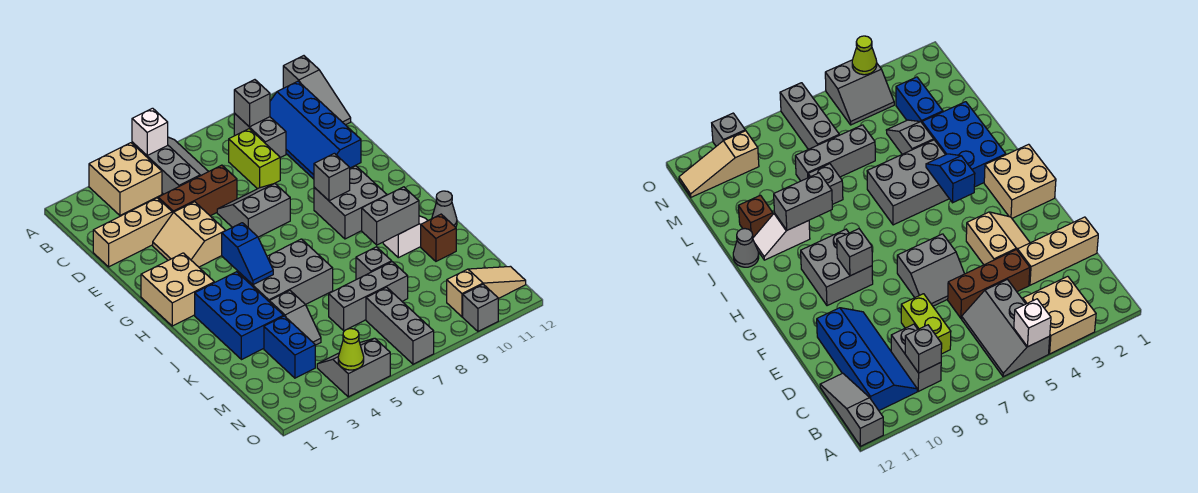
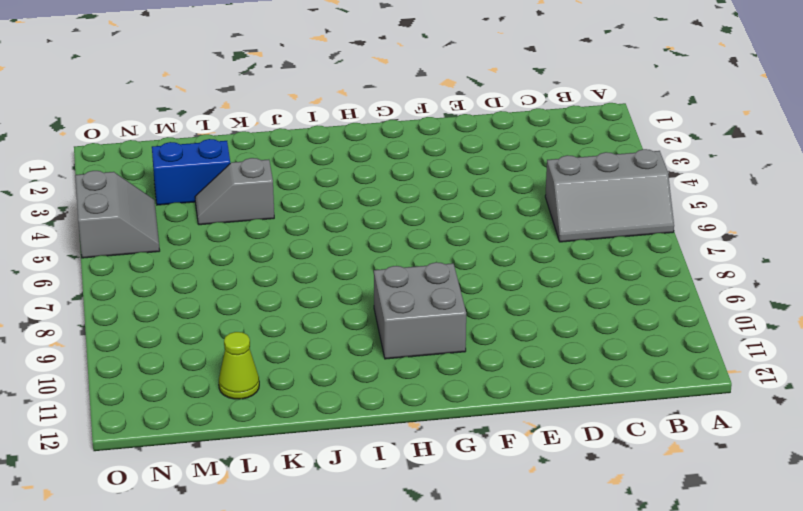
lime 1x1 cone [219,332,259,399] -> lime 1x1 cone moved to [338,329,364,370]
none -> tan 2x2 brick [89,143,162,216]
none -> grey 1x3 slope [283,56,351,125]
none -> grey 1x2 brick [234,113,286,158]
none -> blue 2x4 slope [270,81,361,179]

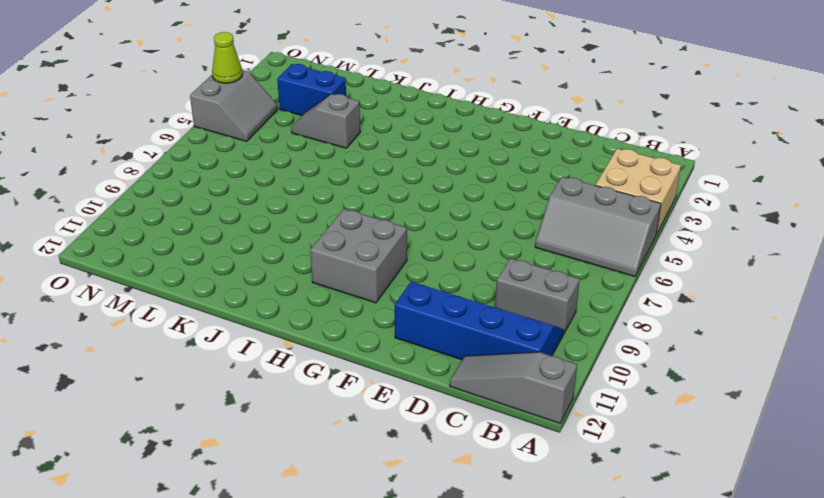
none -> lime 1x2 brick [229,129,280,189]
none -> tan 1x3 brick [93,198,172,267]
none -> brown 1x3 brick [158,165,237,216]
none -> tan 2x2 slope [153,202,226,267]

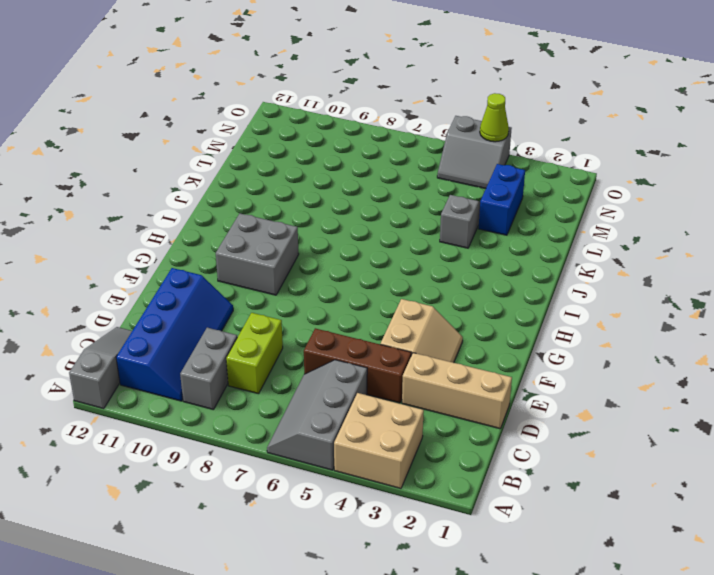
none -> grey 2x2 slope [217,183,290,237]
none -> tan 2x2 brick [141,253,214,326]
none -> blue 2x3 brick [195,272,284,360]
none -> grey 2x3 brick [238,239,333,305]

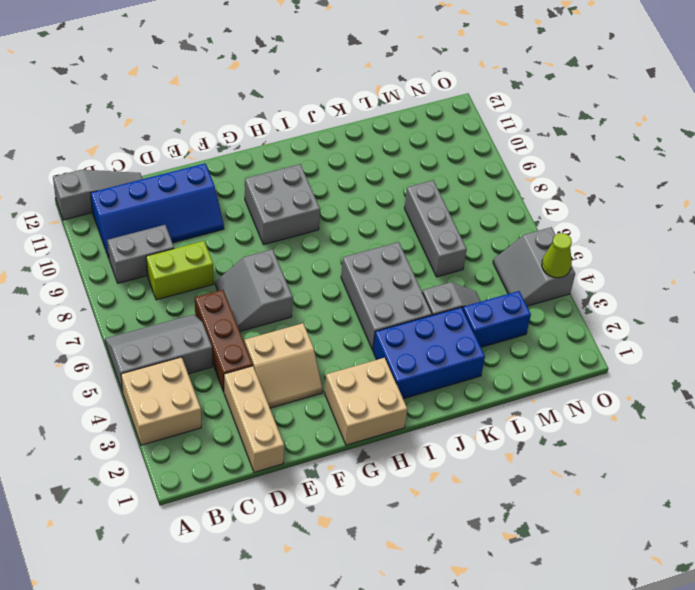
none -> white 1x2 slope [383,216,428,258]
none -> grey 1x1 cone [432,191,457,227]
none -> grey 1x1 brick [356,247,392,280]
none -> brown 1x1 brick [421,214,456,261]

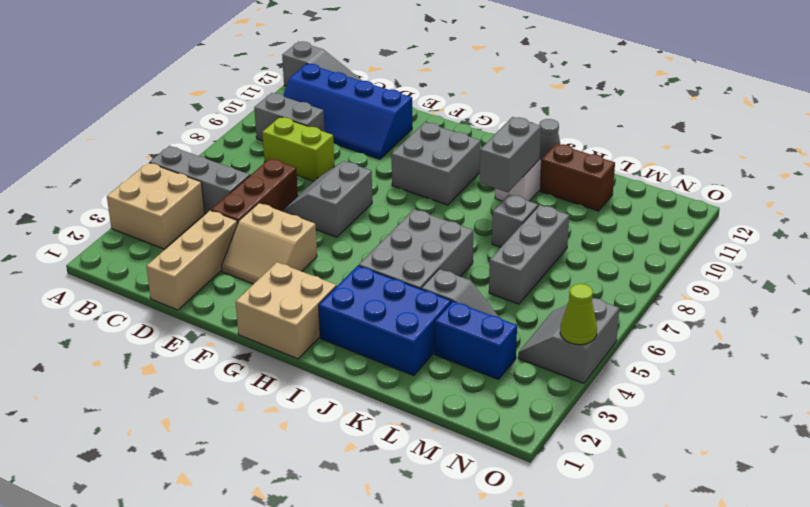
brown 1x2 brick [540,144,615,211] -> brown 1x1 brick [421,214,456,261]
none -> grey 1x3 brick [366,287,434,364]
none -> tan 1x3 slope [447,266,526,317]
none -> grey 1x1 brick [463,284,498,331]
none -> white 1x1 brick [132,108,168,155]

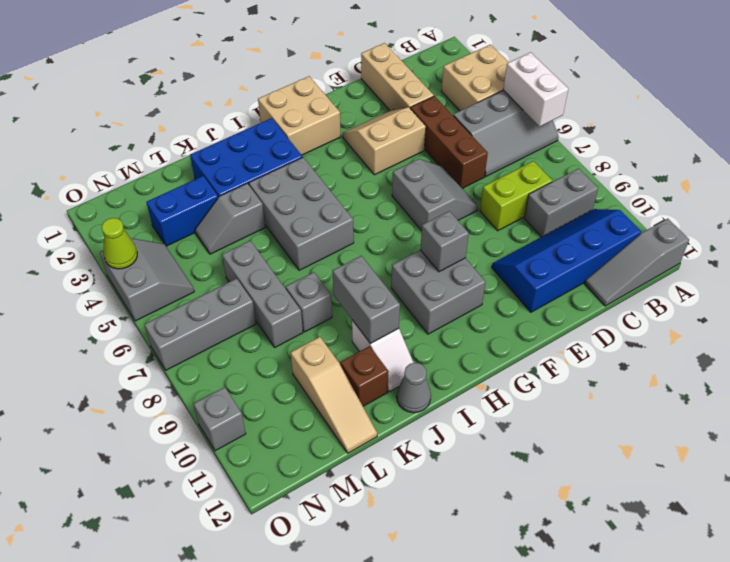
white 1x2 brick [503,52,568,126] -> white 1x1 brick [132,108,168,155]
tan 1x3 slope [291,337,377,453] -> tan 1x3 slope moved to [447,266,526,317]
none -> grey 1x1 brick [234,80,270,127]
none -> blue 1x2 slope [222,223,273,285]

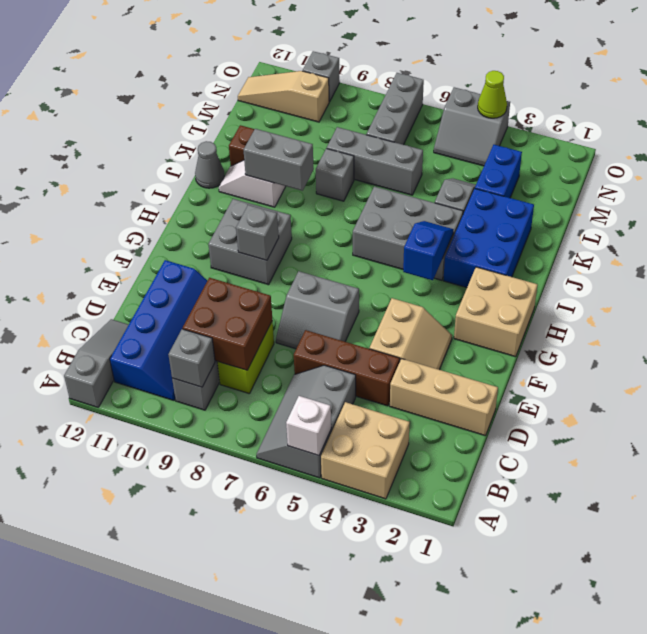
brown 2x2 brick [183,278,272,370] -> none

